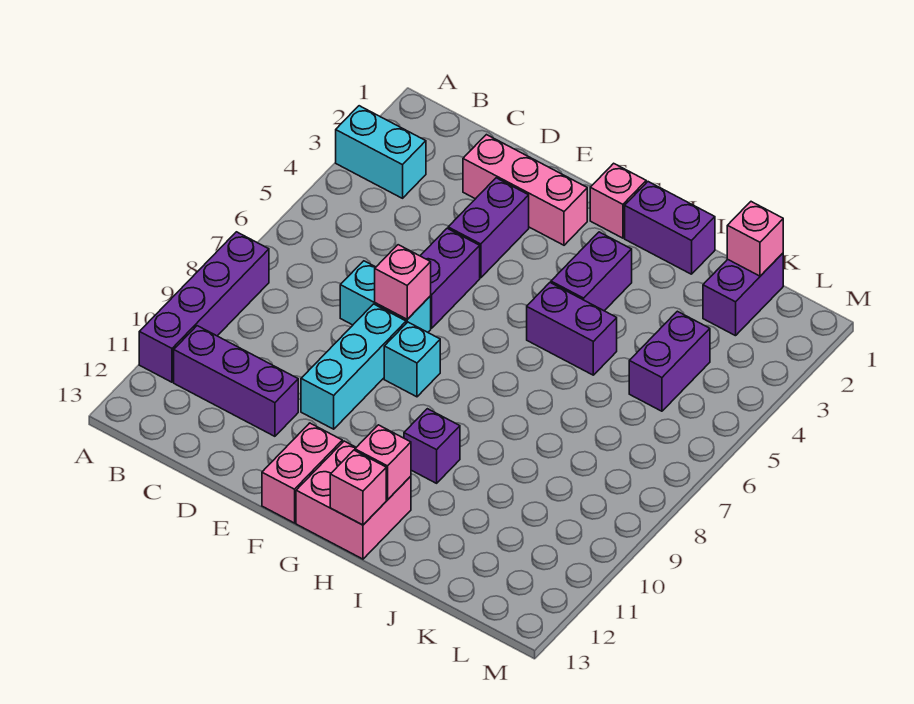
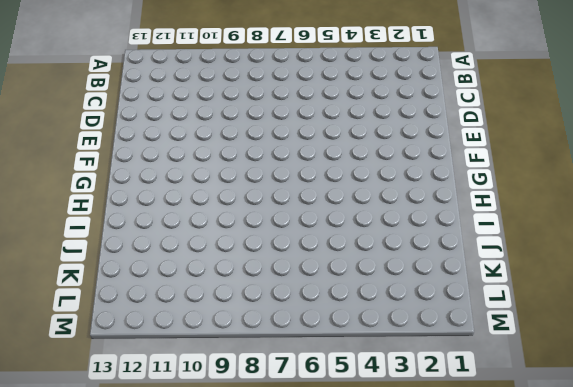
none -> cyan 1x2 brick [336,106,426,198]
none -> purple 1x4 brick [139,232,269,382]
none -> purple 1x3 brick [174,326,298,436]

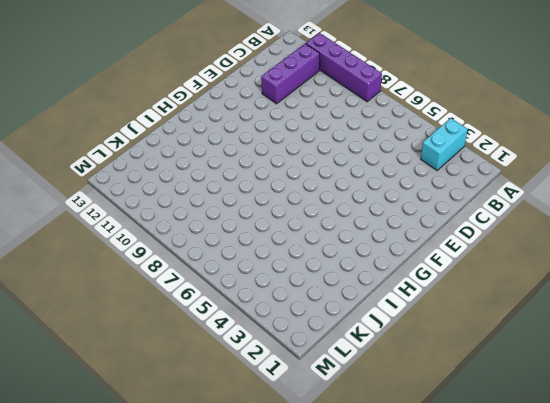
none -> pink 1x3 brick [463,135,587,245]
none -> cyan 1x2 brick [340,261,431,332]
none -> purple 1x2 brick [448,178,529,278]

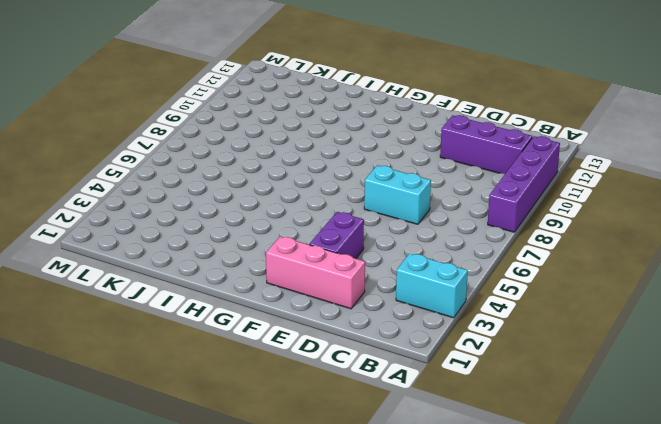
none -> purple 1x2 brick [420,228,480,328]
none -> cyan 1x3 brick [301,304,406,429]
none -> cyan 1x1 brick [384,322,440,397]

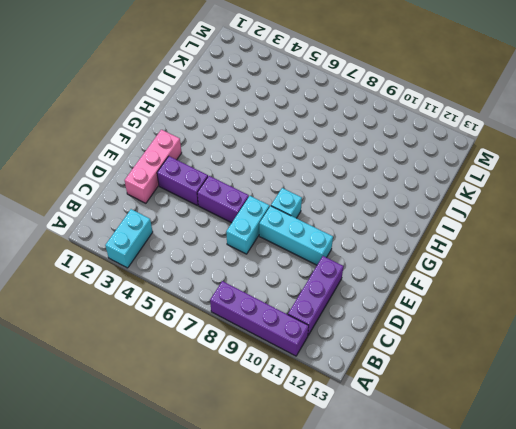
none -> pink 1x2 brick [262,423,342,523]
none -> pink 1x1 brick [590,163,646,238]
none -> pink 2x2 brick [296,441,411,559]

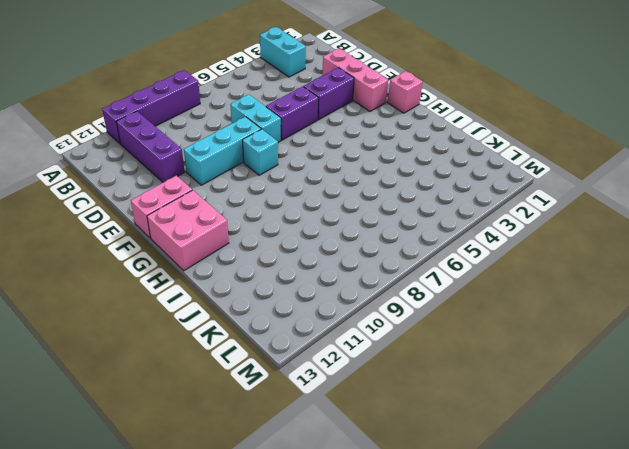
none -> purple 1x2 brick [625,182,715,274]
none -> purple 1x2 brick [551,232,632,311]
none -> purple 1x2 brick [527,283,617,375]

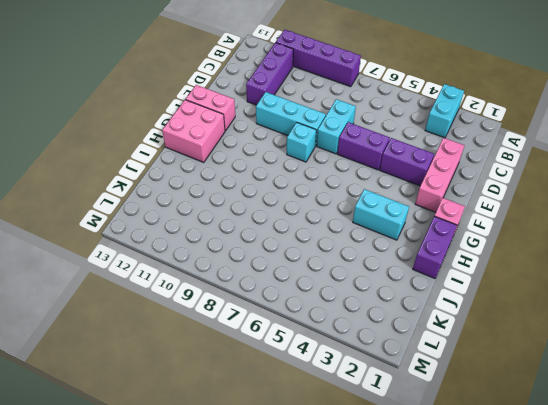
cyan 1x2 brick [353,189,409,240] -> purple 1x2 brick [551,232,632,311]
none -> purple 1x2 brick [527,283,617,375]
none -> purple 1x1 brick [404,409,460,483]
none -> purple 1x2 brick [703,253,783,336]

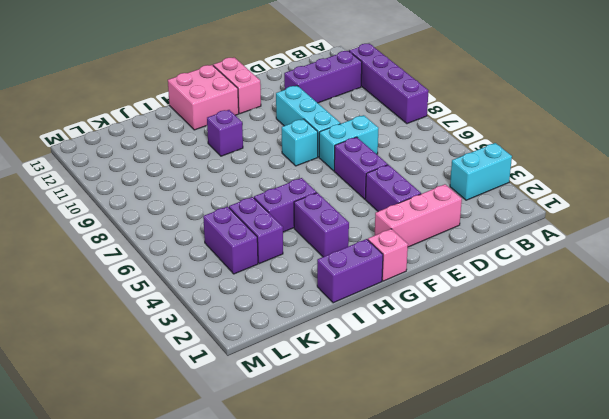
purple 1x2 brick [229,197,283,264] -> purple 1x2 brick moved to [703,253,783,336]
none -> pink 1x1 brick [375,245,431,319]
none -> pink 1x1 brick [355,425,411,500]
none -> pink 1x1 brick [330,450,386,525]

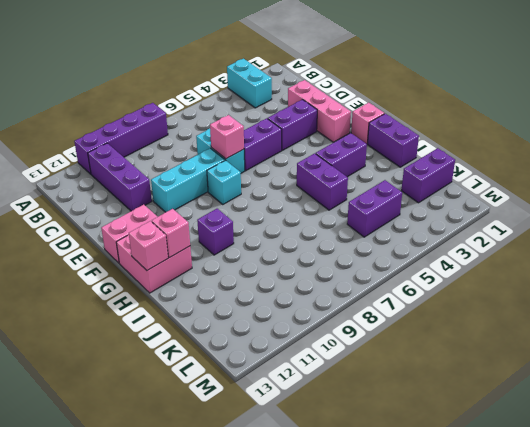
none -> pink 1x1 brick [727,202,783,276]

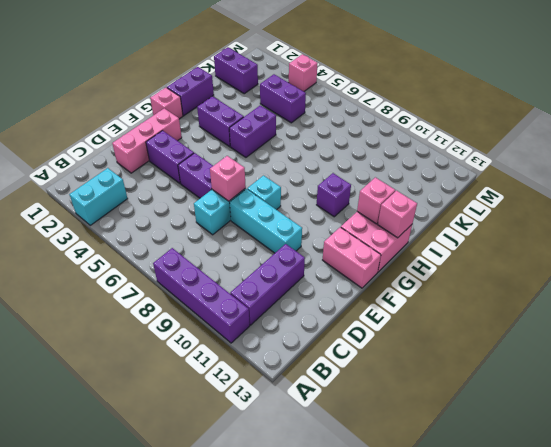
pink 1x1 brick [289,54,318,91] -> pink 1x1 brick moved to [727,202,783,276]

